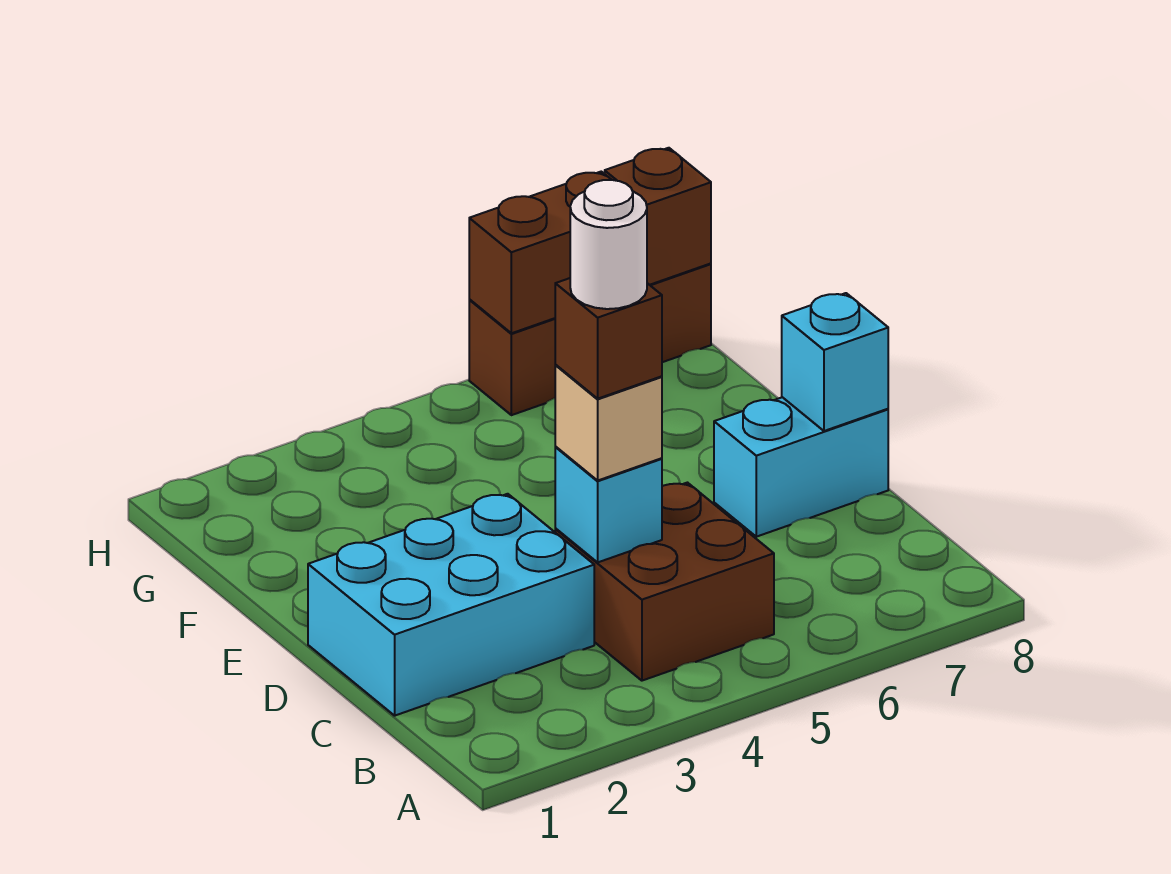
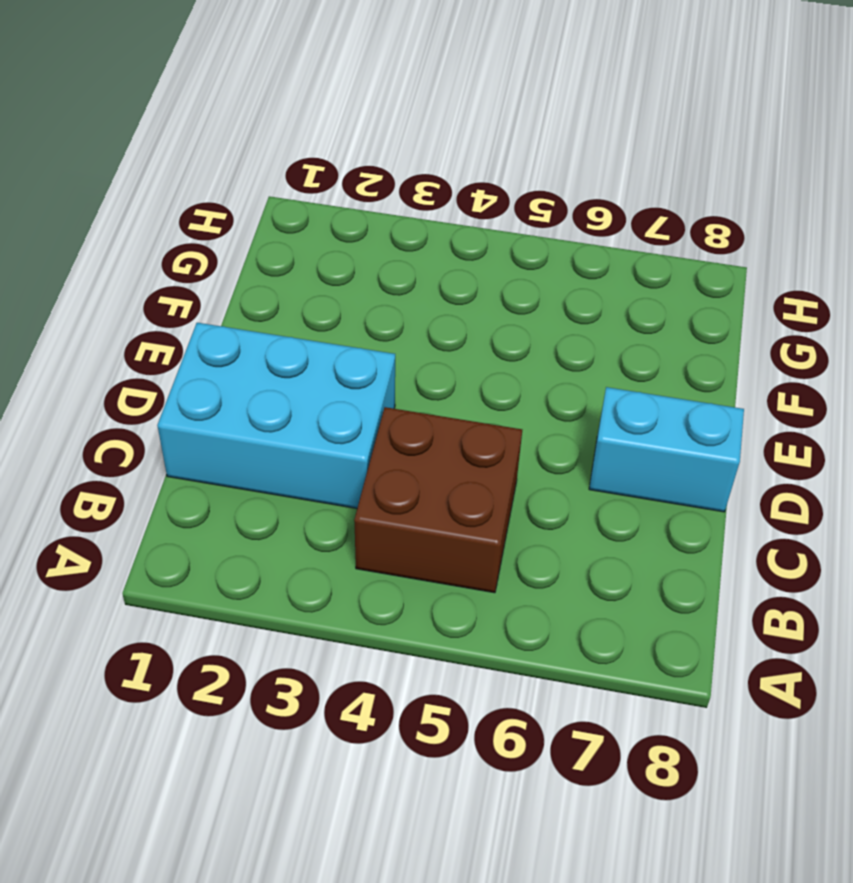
none -> brown 1x3 brick [469,264,711,415]
none -> cyan 1x1 brick [555,447,662,562]

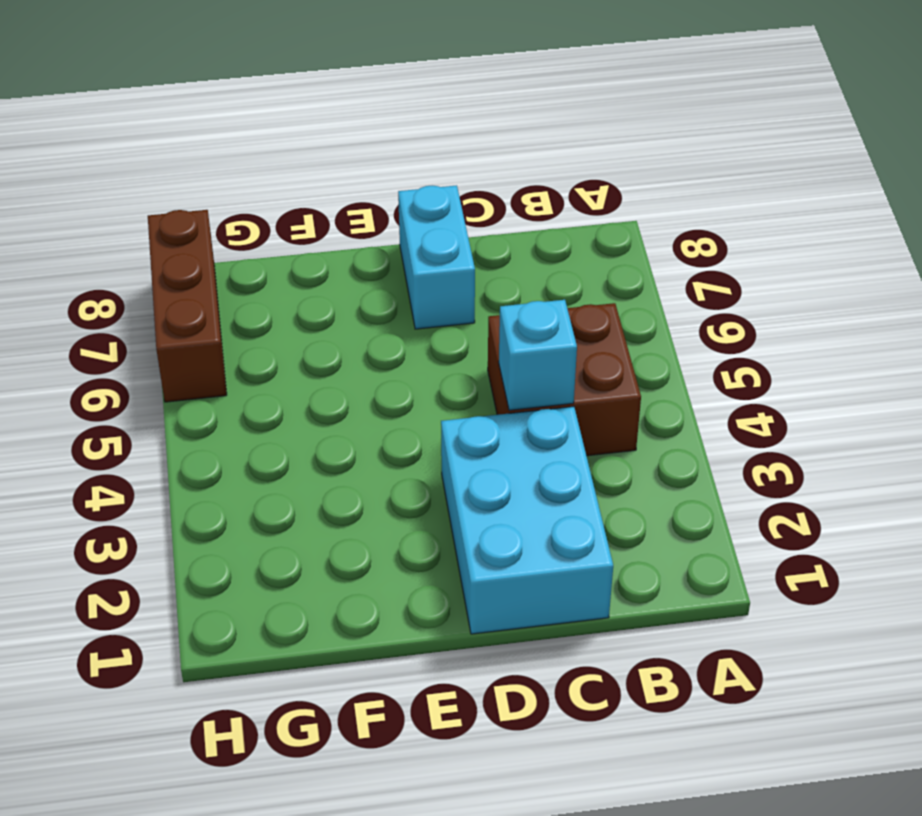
none -> cyan 1x1 brick [782,293,888,431]
none -> brown 1x2 brick [469,172,611,333]

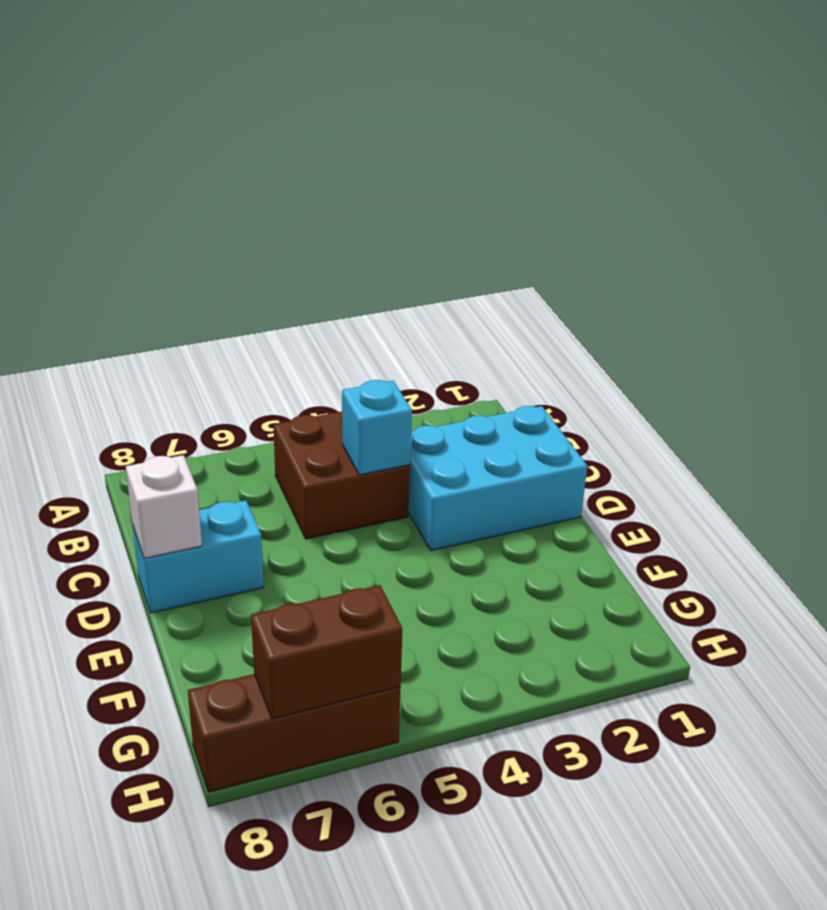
white 1x1 brick [126,455,202,559] -> cyan 1x1 brick [782,293,888,431]
none -> brown 1x1 brick [605,148,711,285]
none -> tan 1x1 brick [555,365,662,480]

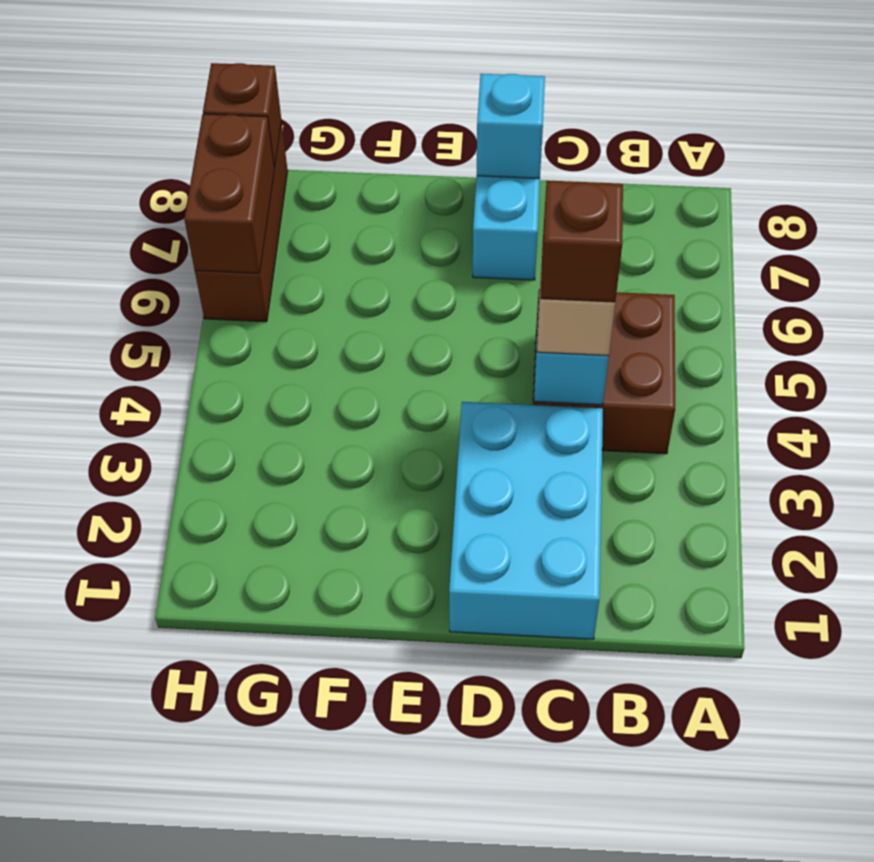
none -> white 1x1 round brick [570,180,647,309]

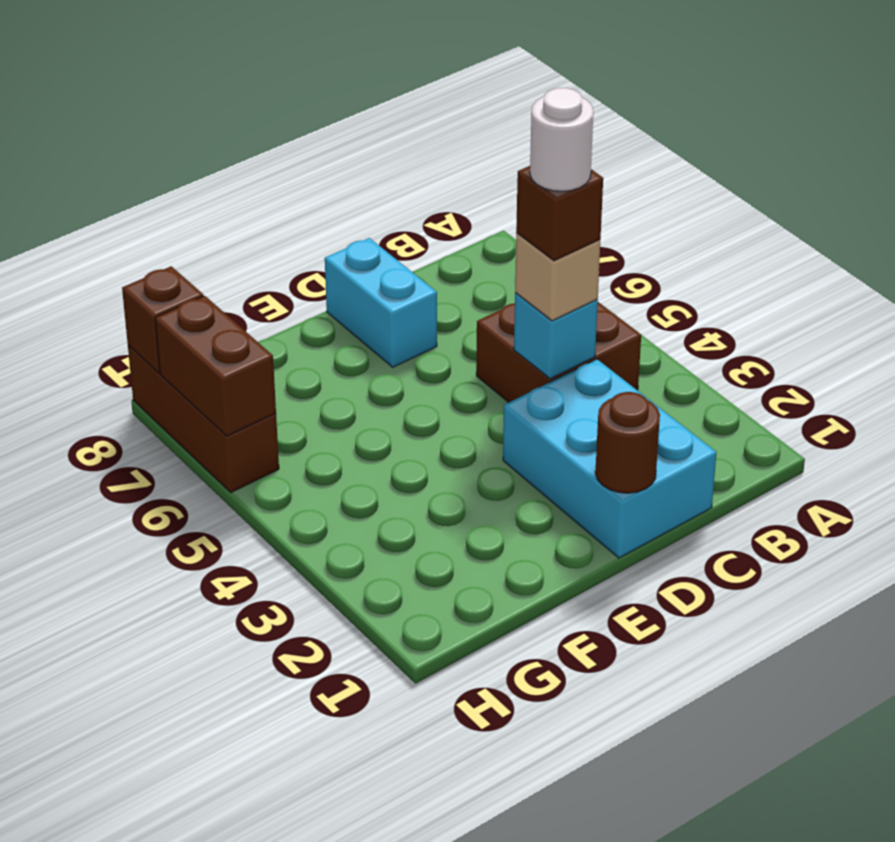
brown 1x1 round brick [595,392,660,493] -> none
none -> cyan 1x1 brick [782,293,888,431]

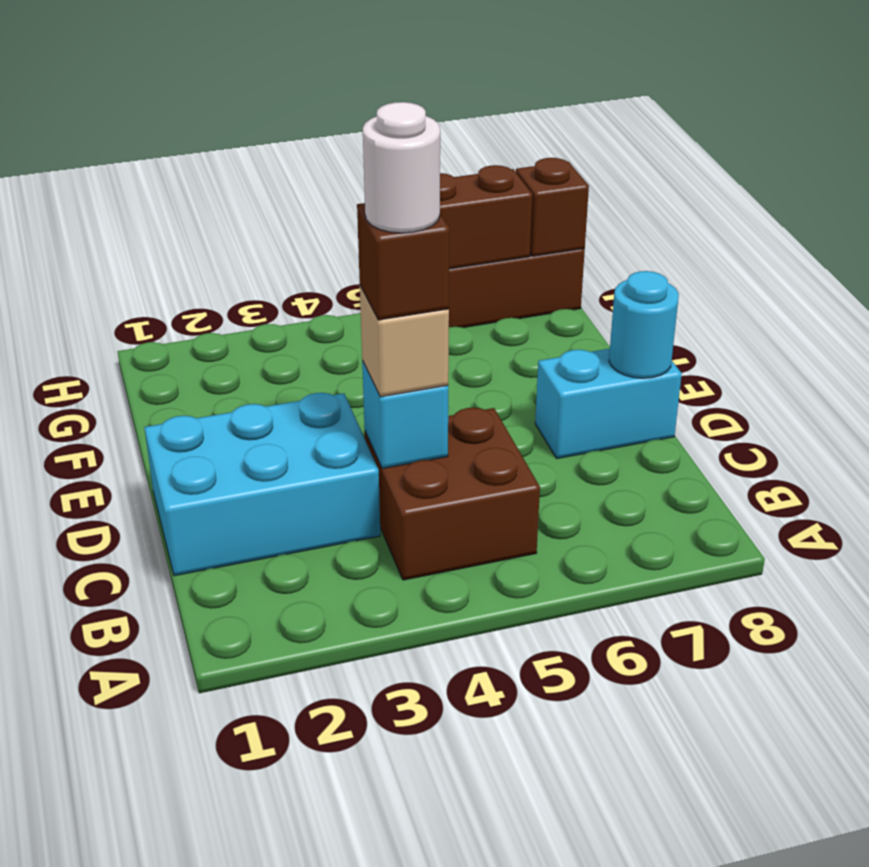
cyan 1x1 round brick [609,271,679,378] -> cyan 1x1 brick [782,293,888,431]

